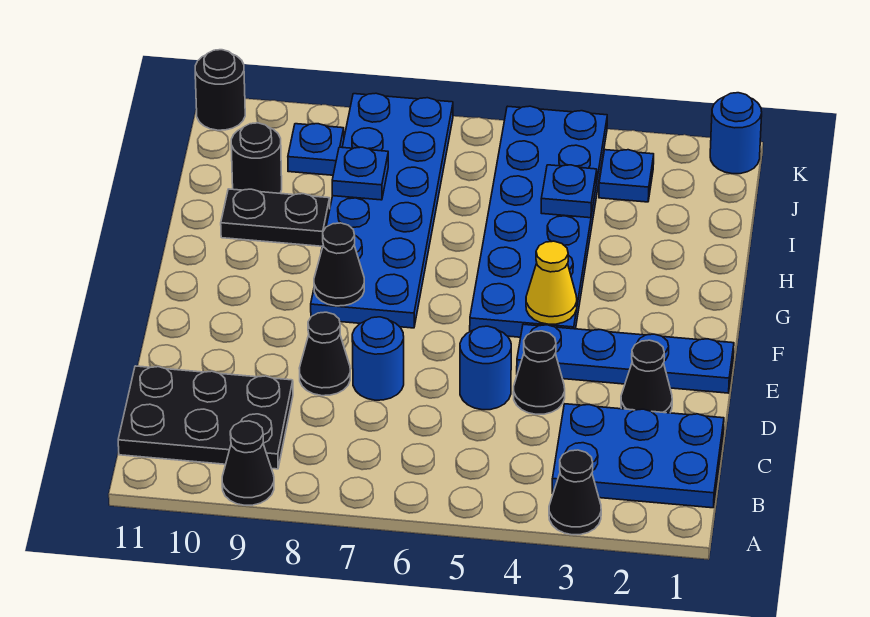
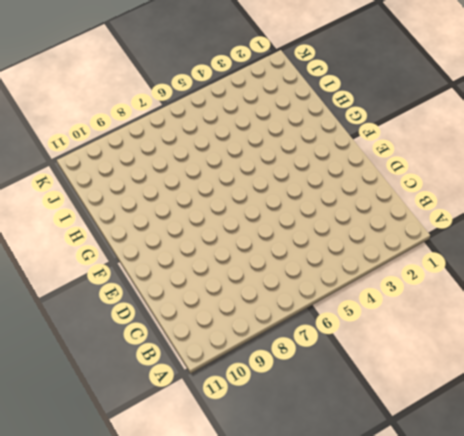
none -> black 1x1 cone [549,450,601,535]
none -> black 1x1 cone [222,421,274,505]
none -> blue 2x3 plate [552,404,724,508]

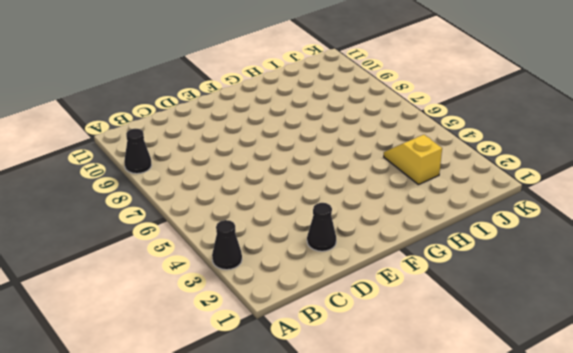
yellow 1x2 slope [384,135,442,185] -> blue 2x6 plate [470,106,607,337]
none -> blue 2x3 plate [552,404,724,508]
none -> black 2x3 plate [118,366,293,469]
none -> black 1x1 cone [513,331,565,414]

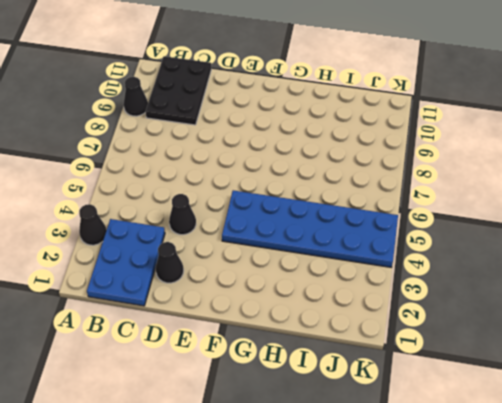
none -> blue 1x1 round brick [460,326,511,410]
none -> blue 1x1 round brick [352,317,404,400]
none -> black 1x1 cone [299,312,350,396]

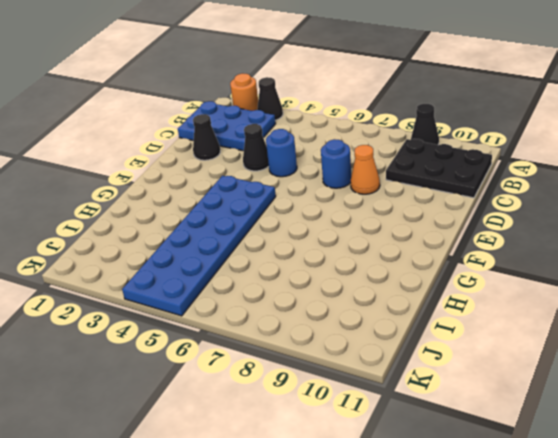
orange 1x1 round brick [230,73,258,111] -> none
orange 1x1 cone [351,145,380,194] -> black 1x1 cone [299,312,350,396]
none -> blue 1x4 plate [517,324,734,393]
none -> blue 2x6 plate [311,93,453,328]
none -> black 1x2 plate [221,189,330,246]

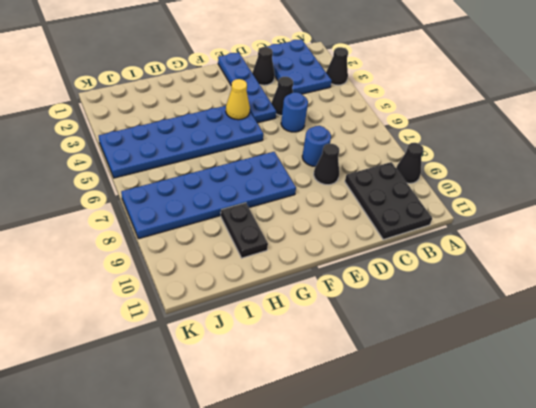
none -> black 1x1 round brick [231,123,282,193]
none -> blue 1x1 plate [599,150,654,202]
none -> blue 1x1 plate [288,124,344,175]

